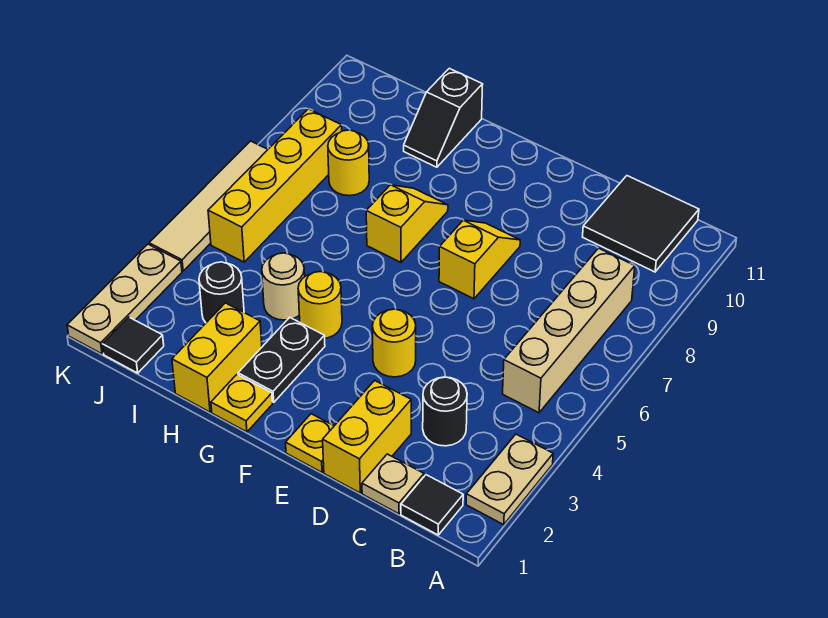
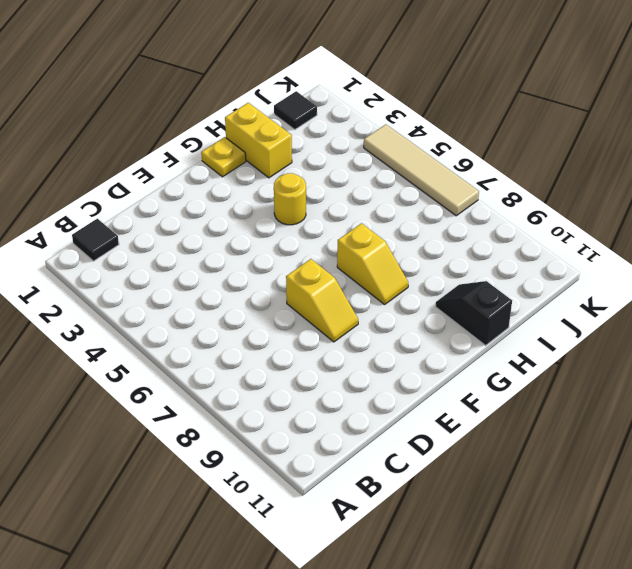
none -> tan 1x2 plate [466,434,553,525]
none -> tan 1x4 brick [503,248,635,413]
none -> black 2x2 tile [583,176,699,272]

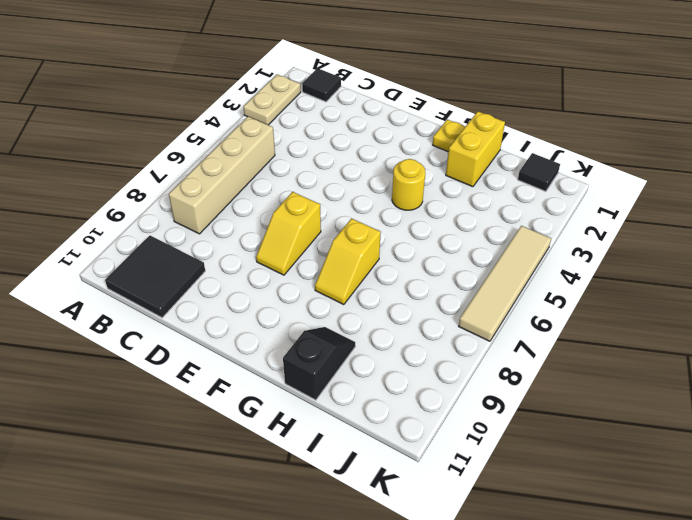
none -> tan 1x1 plate [362,454,424,514]
none -> black 1x1 round brick [423,377,467,446]
none -> yellow 1x2 brick [323,381,411,493]

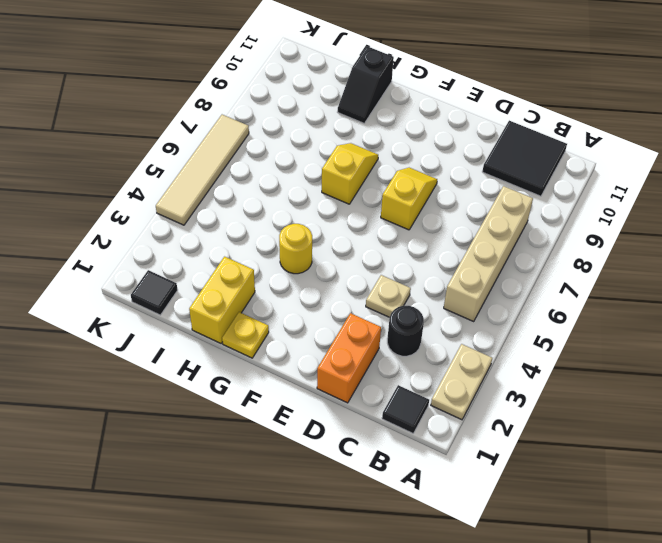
orange 1x2 brick [317,313,381,403] -> yellow 1x2 brick [323,381,411,493]
tan 1x1 plate [366,275,411,317] -> tan 1x1 plate moved to [362,454,424,514]
none -> yellow 1x1 plate [286,414,334,472]
none -> yellow 1x1 round brick [372,309,416,377]
none -> black 1x2 plate [238,317,325,402]

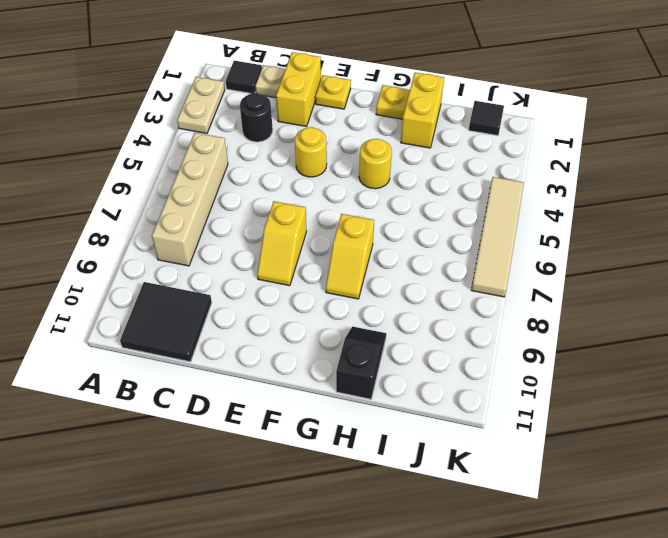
none -> black 1x2 plate [238,317,325,402]
none -> tan 1x1 round brick [262,253,305,320]
none -> black 1x1 round brick [199,262,244,323]

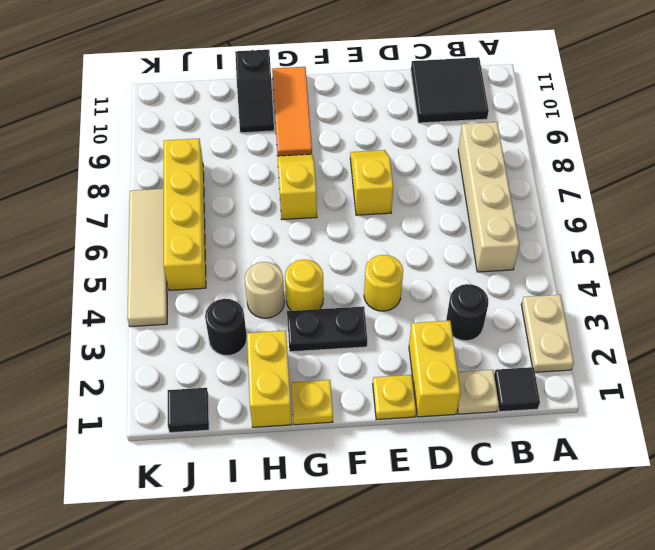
black 1x2 plate [287,306,367,352] -> black 1x2 plate turned to [238,317,325,402]
orange 1x3 tile [272,67,312,156] -> none
none -> yellow 1x1 round brick [328,130,369,196]
none -> tan 1x3 plate [67,244,182,354]

